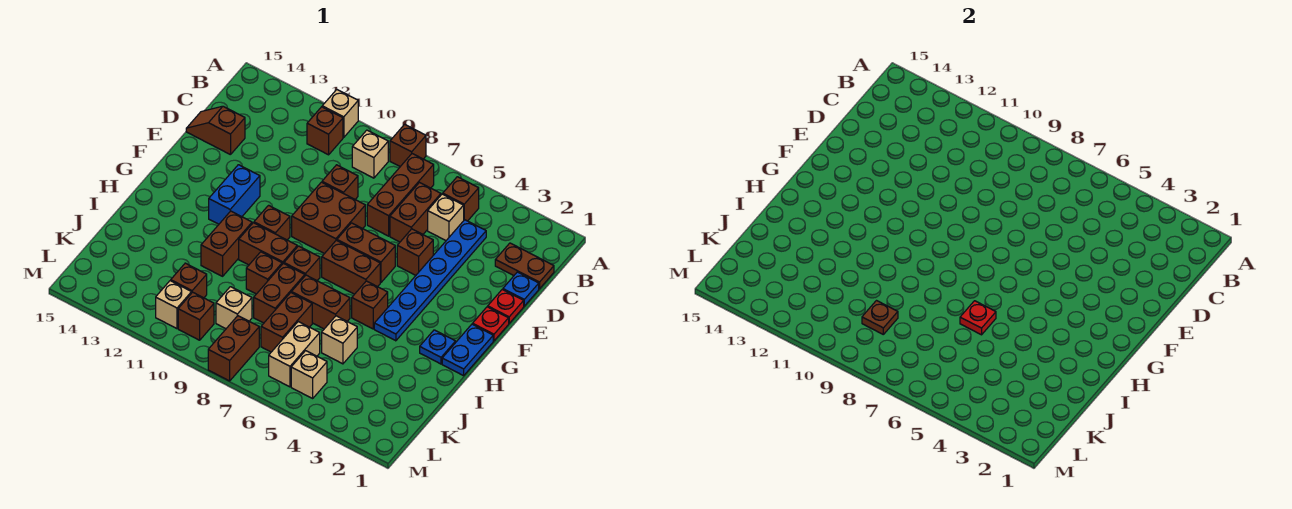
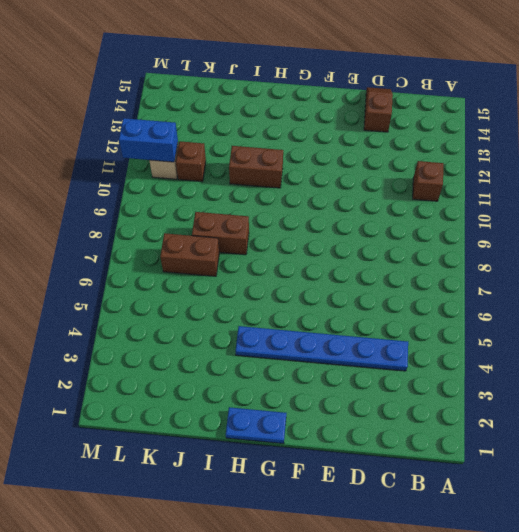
blue 1x2 brick [119,118,178,162] -> blue 1x2 brick moved to [209,165,260,224]
none -> brown 1x1 brick [390,124,426,167]
none -> tan 1x1 brick [322,90,358,137]
none -> brown 1x1 brick [443,177,479,221]
none -> brown 1x3 brick [367,154,434,236]

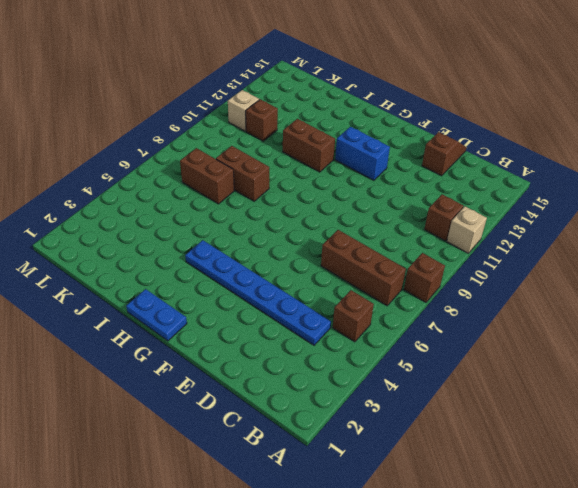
none -> tan 1x1 brick [352,130,388,178]
none -> brown 1x2 plate [495,243,554,289]
none -> tan 1x1 brick [428,194,464,240]
none -> brown 1x2 brick [390,183,441,242]

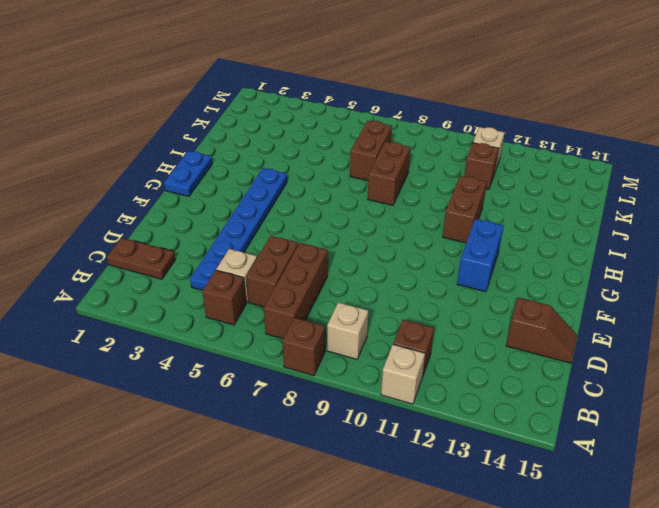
none -> blue 1x1 plate [503,272,539,306]
none -> brown 1x1 brick [322,165,358,199]
none -> red 1x1 plate [488,290,524,323]
none -> brown 1x1 brick [397,229,433,275]

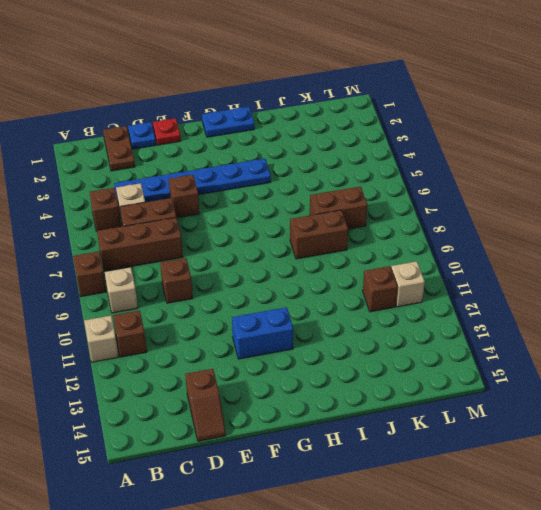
none -> brown 2x2 brick [292,182,365,254]
none -> red 1x1 plate [473,307,509,341]
none -> brown 1x2 brick [337,223,395,283]
none -> brown 1x2 brick [322,240,380,294]

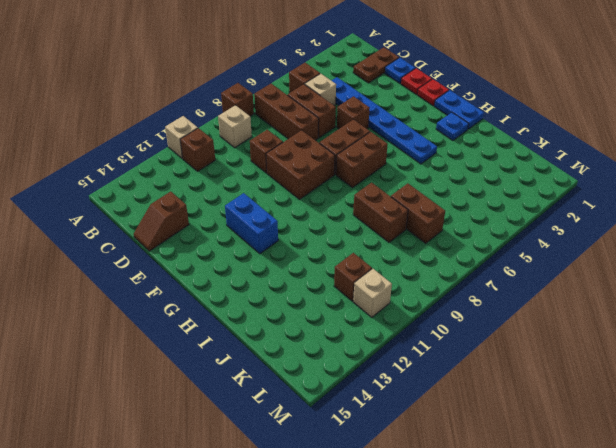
none -> brown 1x1 brick [254,205,290,240]
none -> brown 1x1 brick [352,281,388,329]
none -> brown 1x1 brick [284,246,320,281]
none -> brown 1x2 brick [239,223,297,265]

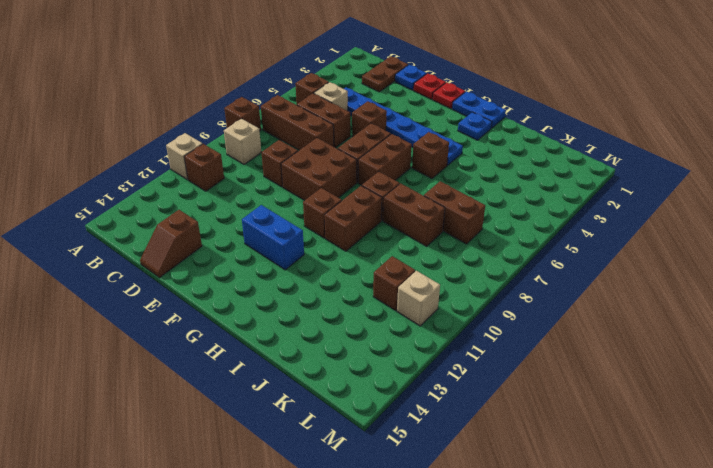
none -> brown 1x2 brick [201,211,252,276]
none -> brown 1x2 brick [291,275,350,329]
none -> brown 1x1 brick [246,252,282,294]
none -> tan 1x1 brick [322,316,357,364]

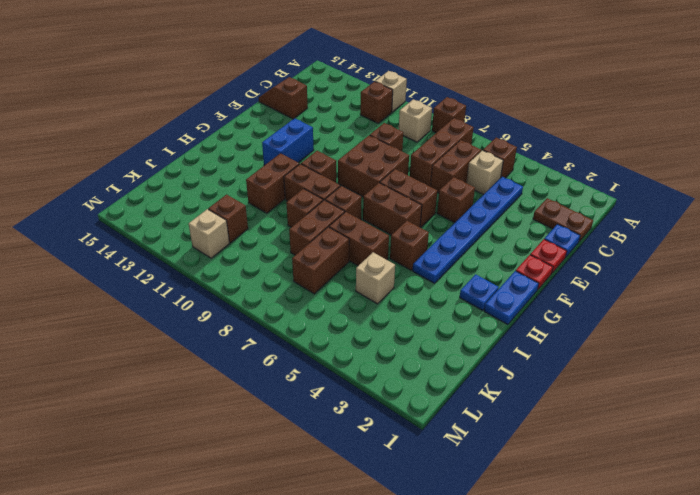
none -> tan 1x2 brick [269,322,320,387]
none -> tan 1x1 brick [216,287,252,329]
none -> tan 1x1 brick [291,351,327,398]
none -> brown 1x2 brick [208,316,259,381]

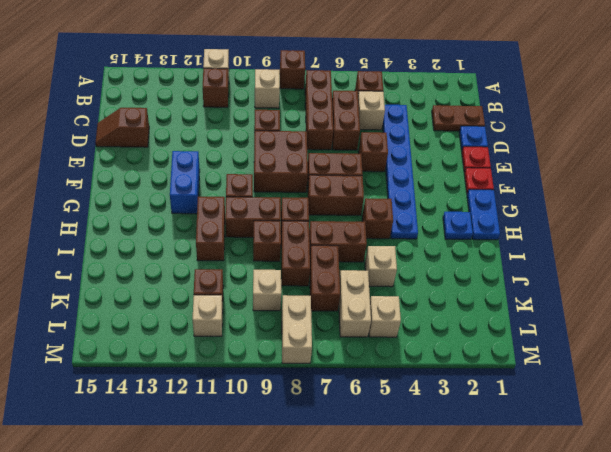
tan 1x2 brick [282,295,312,363] -> brown 1x2 brick [208,316,259,381]
none -> brown 1x1 brick [178,292,214,340]
none -> red 1x1 plate [960,301,996,335]
none -> brown 1x1 plate [862,301,898,334]

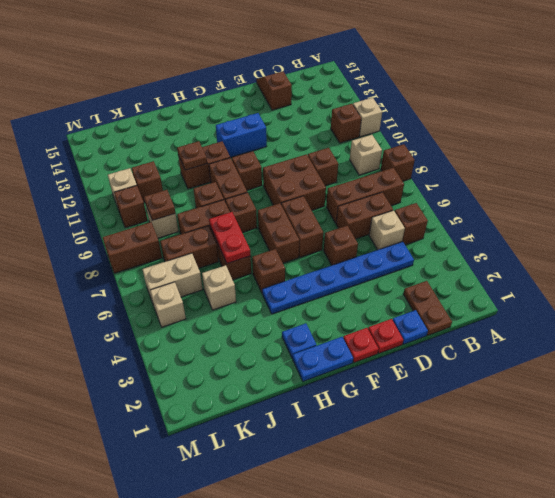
red 1x2 plate [209,212,251,263] -> red 1x1 plate [960,301,996,335]
brown 1x1 plate [177,141,207,170] -> none

